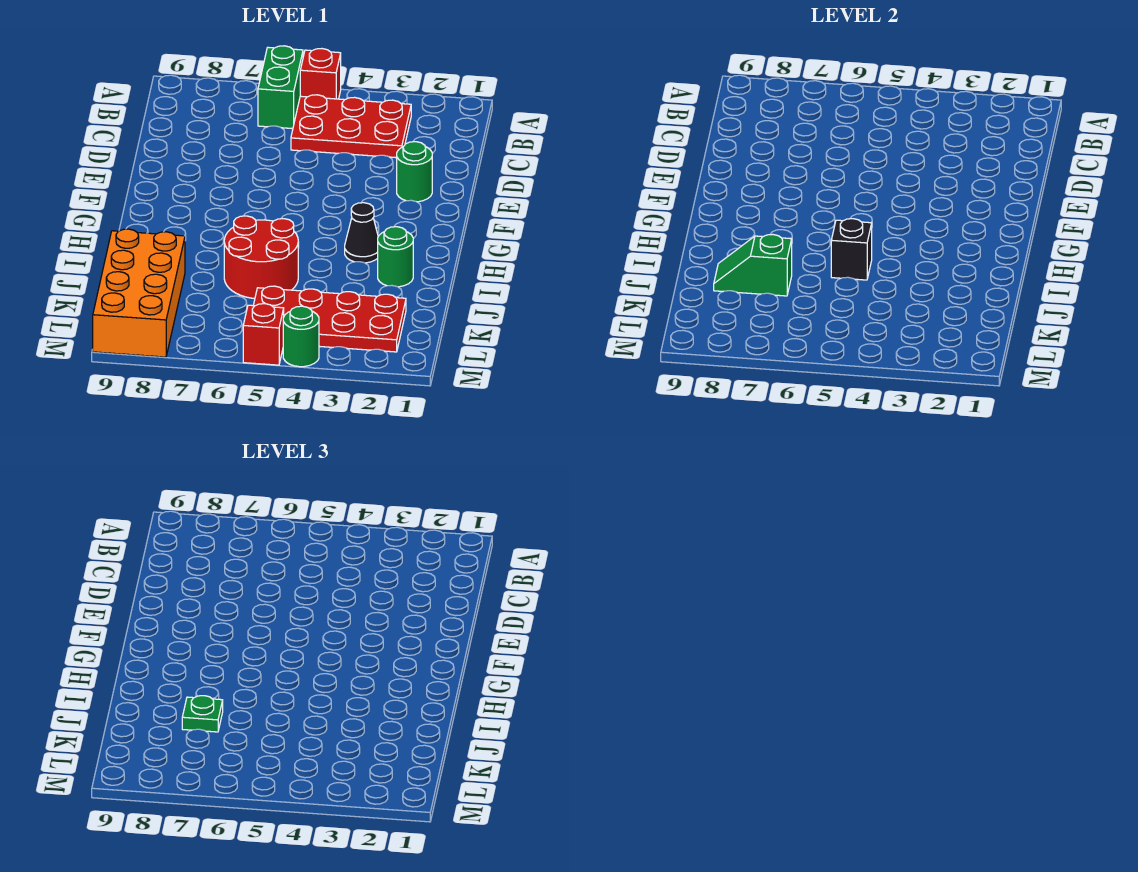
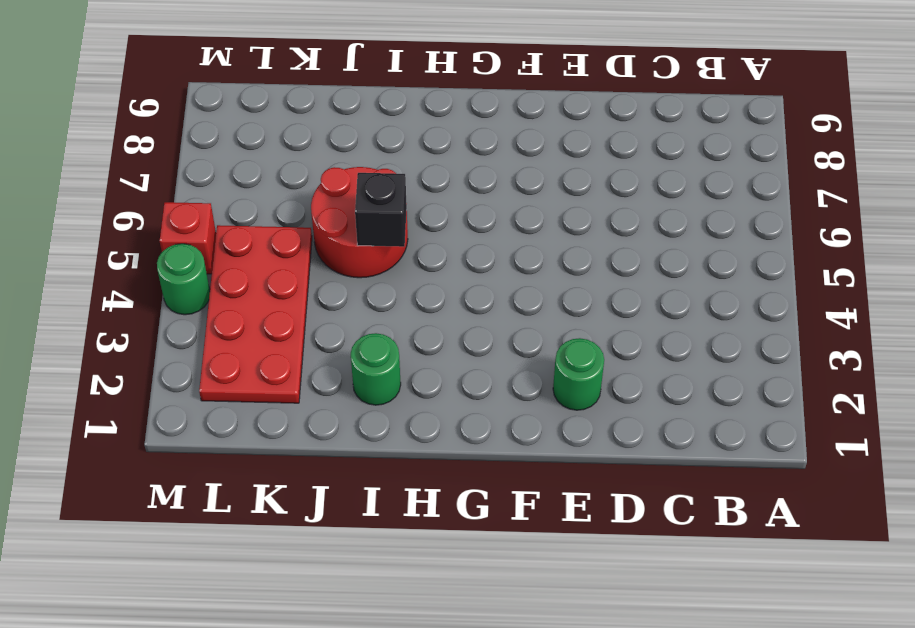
none -> red 1x1 brick [300,49,341,99]
none -> green 1x2 brick [258,46,303,129]
none -> red 2x3 plate [291,95,411,158]

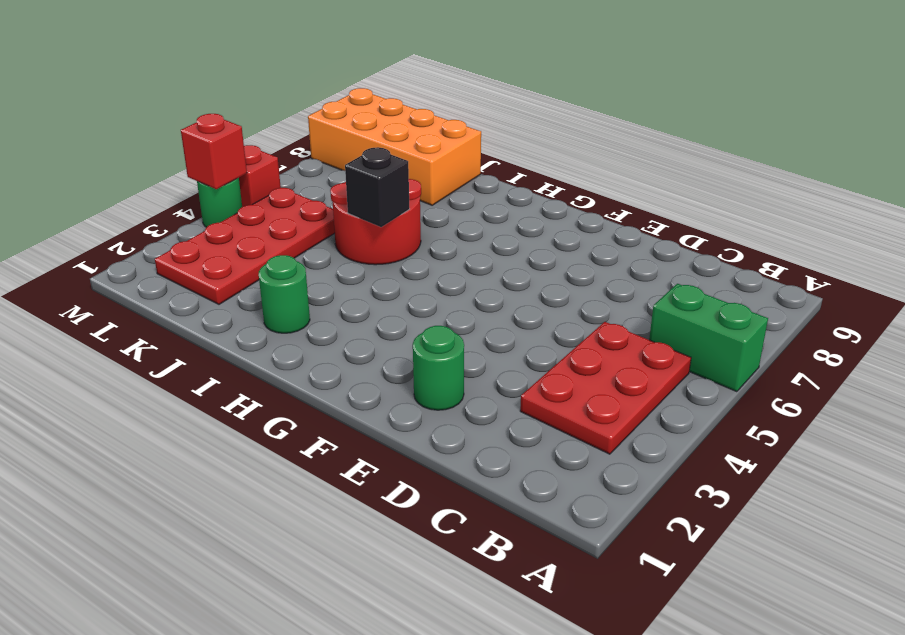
red 1x1 brick [181,114,247,189] -> red 1x1 brick moved to [300,49,341,99]
none -> black 1x1 cone [345,203,378,263]
none -> green 1x2 slope [714,234,792,296]
none -> green 1x1 plate [182,696,223,732]

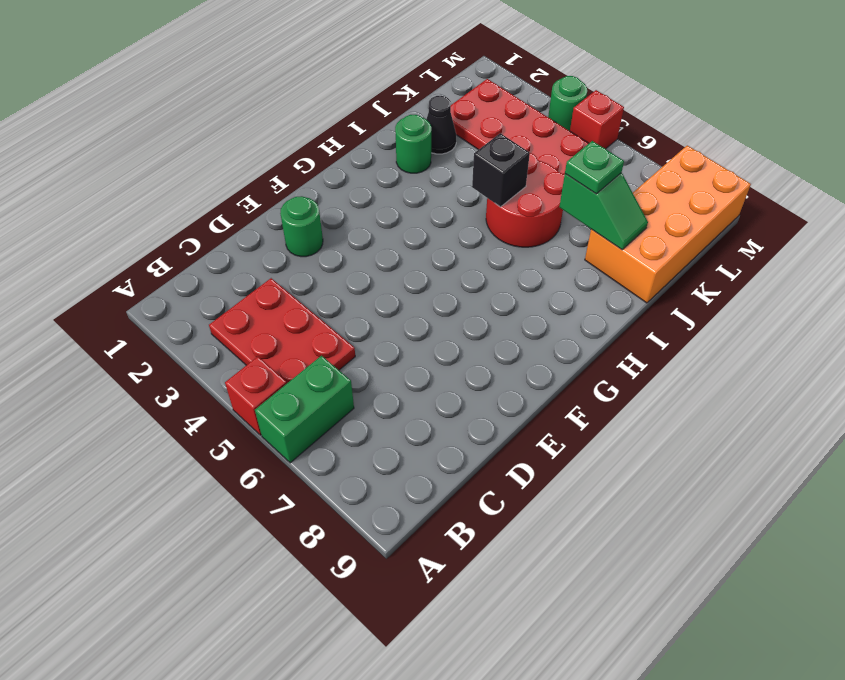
black 1x1 cone [426,96,456,154] -> black 1x1 cone moved to [345,203,378,263]

